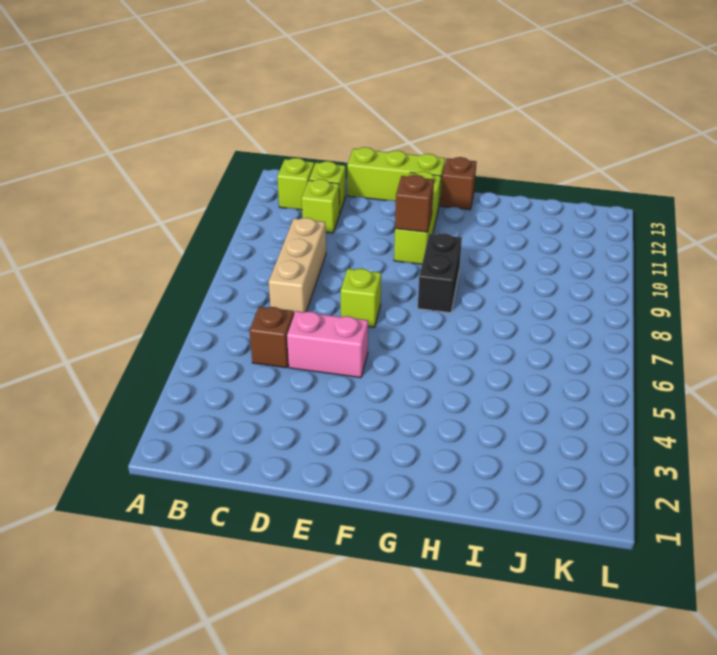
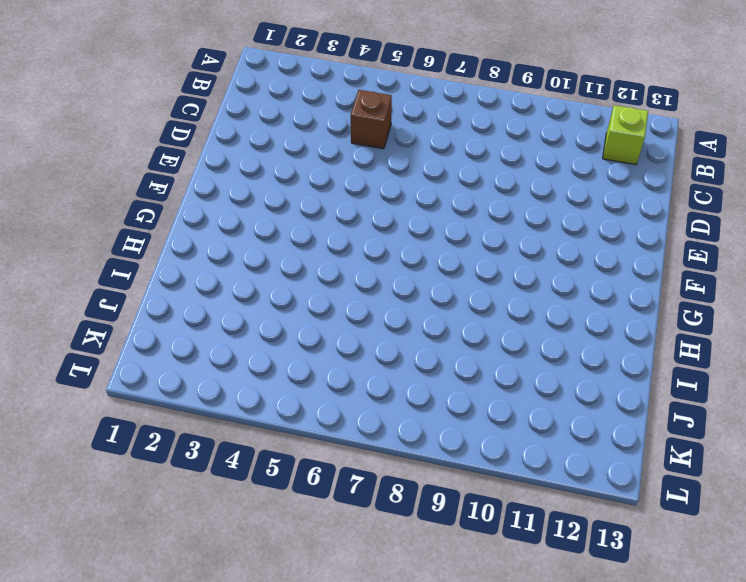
none -> tan 1x3 brick [269,218,326,314]
none -> lime 1x1 brick [302,179,340,233]
none -> lime 1x1 brick [309,161,346,212]

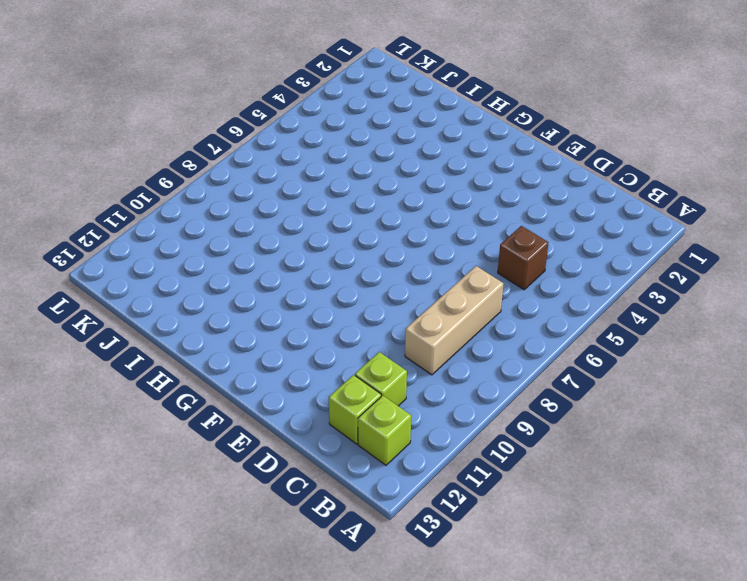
none -> pink 1x2 brick [287,311,368,378]
none -> lime 1x3 brick [347,147,445,204]
none -> lime 1x1 brick [341,269,381,327]

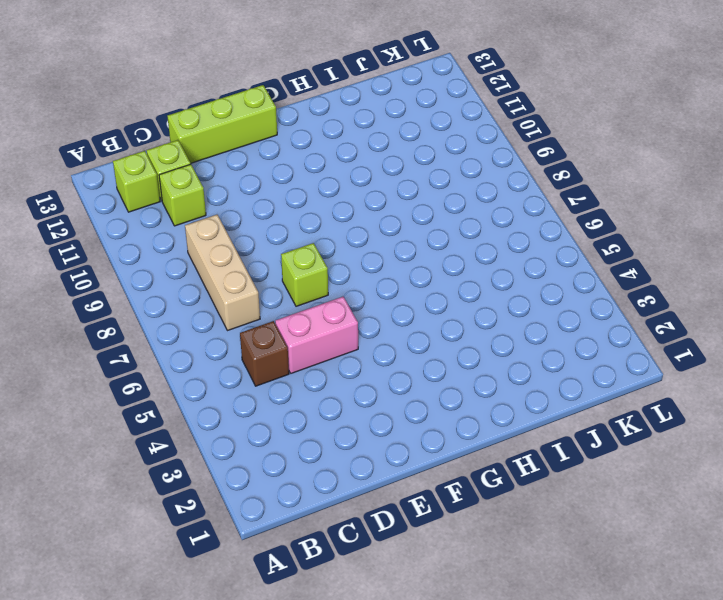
none -> lime 1x3 brick [394,171,441,264]
none -> black 1x2 brick [418,233,462,313]
none -> brown 1x1 brick [441,157,477,210]

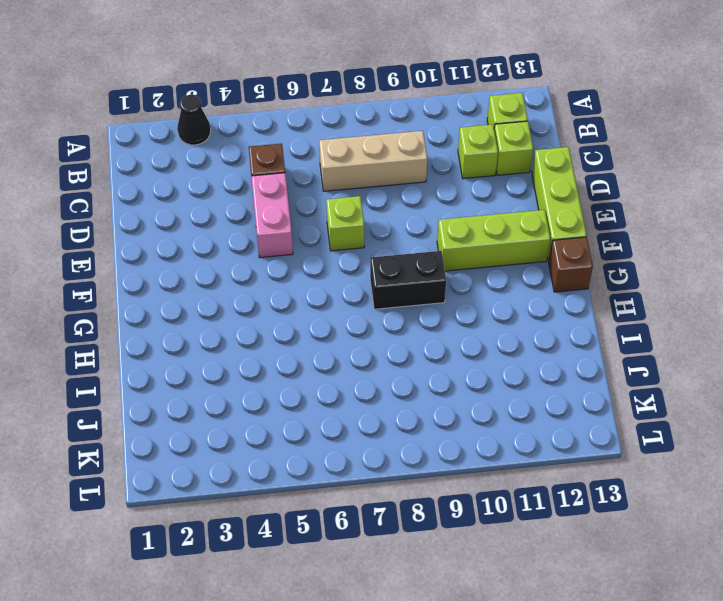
black 1x1 cone [177,95,211,145] -> none
none -> brown 1x1 brick [395,175,434,232]

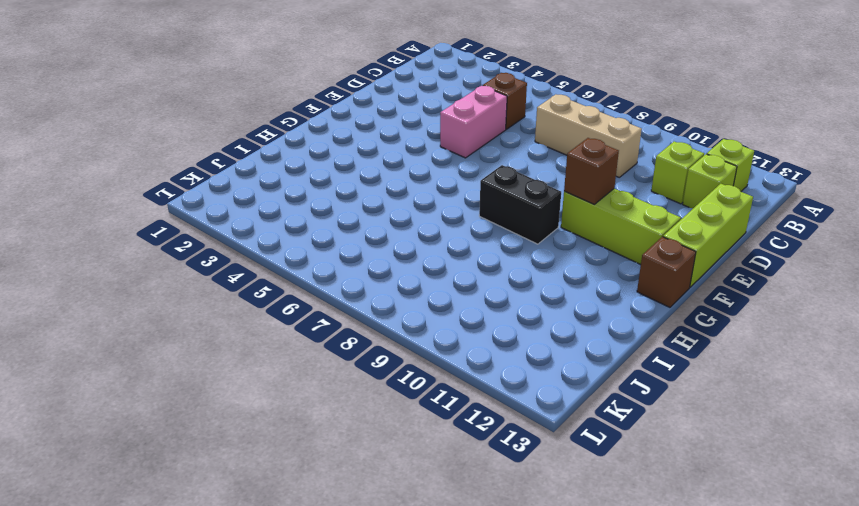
none -> lime 1x1 brick [341,269,381,327]

